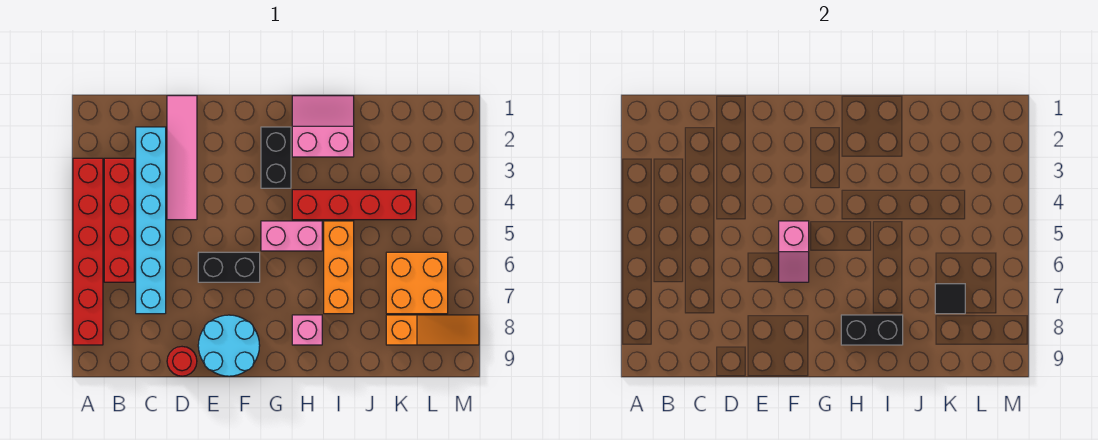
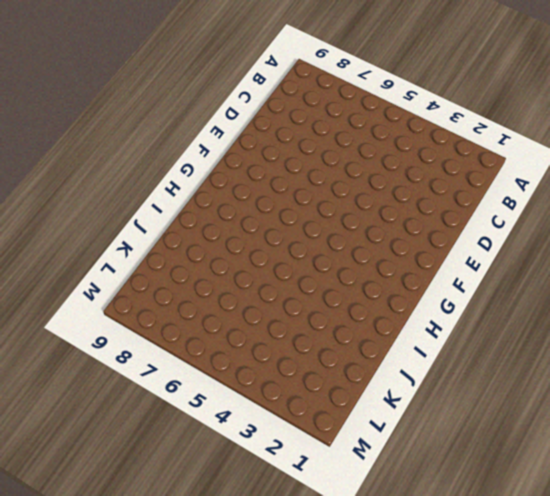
none -> red 1x6 brick [73,158,103,345]
none -> red 1x4 brick [104,158,134,282]
none -> cyan 1x6 brick [136,127,166,314]

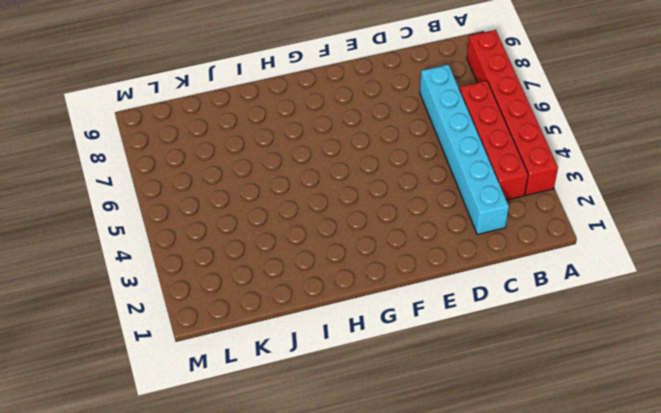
none -> pink 1x4 tile [167,96,197,220]
none -> red 1x1 round brick [167,347,197,376]
none -> black 1x2 brick [198,252,260,282]

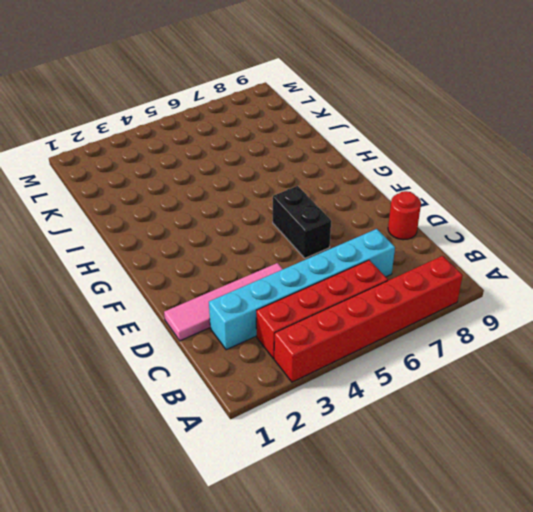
none -> cyan 2x2 round brick [198,315,260,376]
none -> black 1x2 brick [261,127,291,188]
none -> pink 1x2 brick [261,221,322,251]

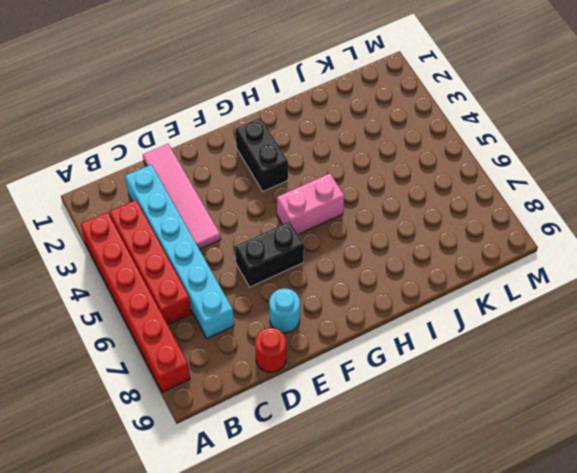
cyan 1x1 round brick [269,289,300,333] -> cyan 2x2 round brick [198,315,260,376]
none -> pink 2x2 slope [292,96,354,157]
none -> red 1x4 brick [292,190,416,220]
none -> pink 1x1 brick [292,315,322,345]

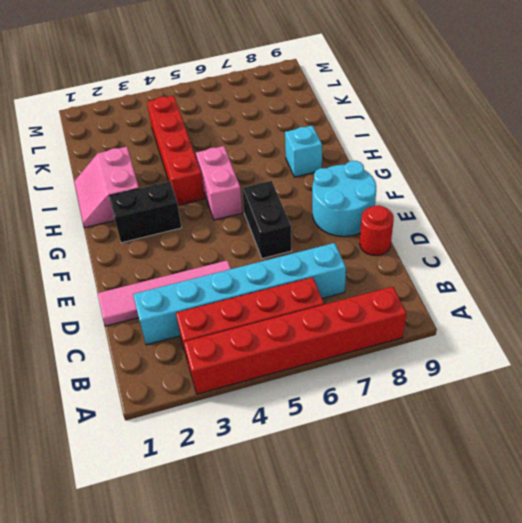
cyan 1x1 brick [285,126,322,177] -> pink 1x1 brick [292,315,322,345]
none -> orange 1x3 brick [324,221,354,314]
none -> orange 2x2 brick [386,252,448,314]
none -> orange 1x3 slope [386,315,479,345]

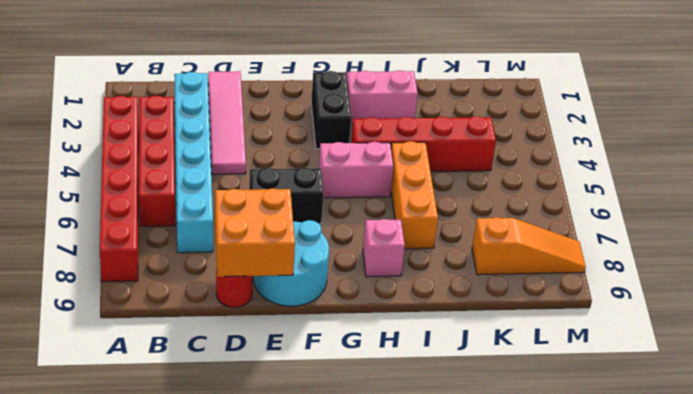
orange 2x2 brick [215,188,295,277] -> orange 2x2 brick moved to [386,252,448,314]
none -> pink 1x2 slope [779,221,809,282]
none -> black 1x2 brick [841,315,903,345]
none -> black 1x1 tile [935,284,965,314]

